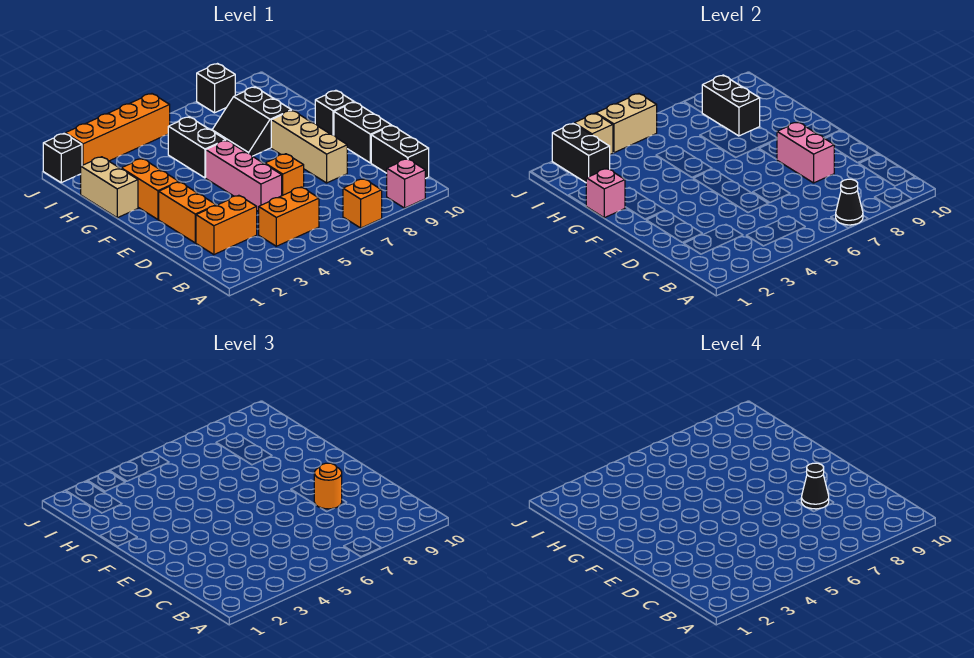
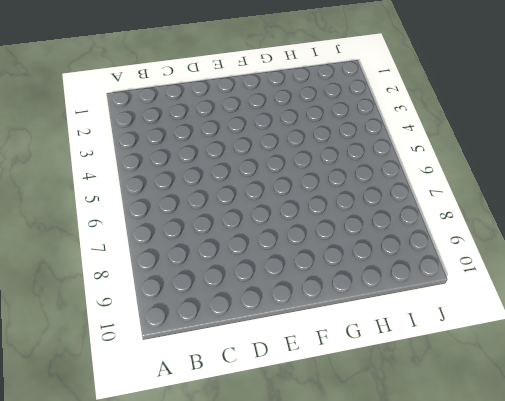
none -> orange 1x1 brick [343,179,382,228]
none -> pink 1x1 brick [387,159,425,208]
none -> orange 1x2 brick [259,187,319,246]

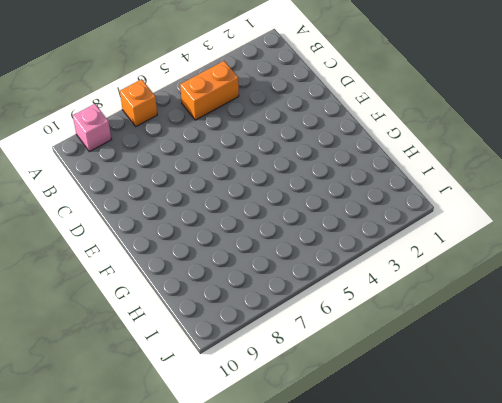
none -> black 1x2 brick [371,125,429,179]
none -> orange 1x2 brick [196,195,257,255]
none -> orange 1x2 brick [159,182,216,243]

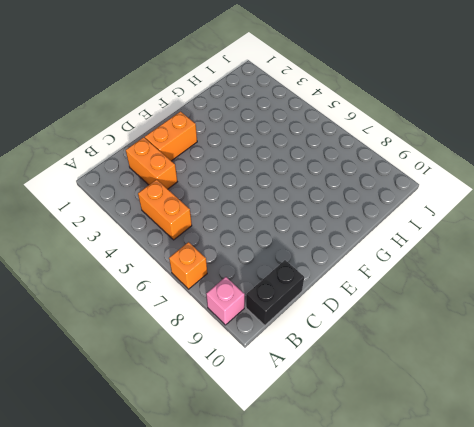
none -> pink 1x3 brick [206,140,282,212]
none -> orange 1x1 brick [265,154,304,196]
none -> tan 1x3 brick [271,110,347,183]

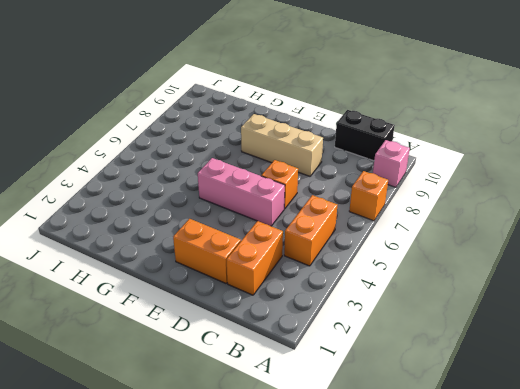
none -> black 1x2 brick [334,102,391,163]
none -> orange 1x2 brick [121,159,179,219]
none -> black 1x1 brick [315,90,354,135]

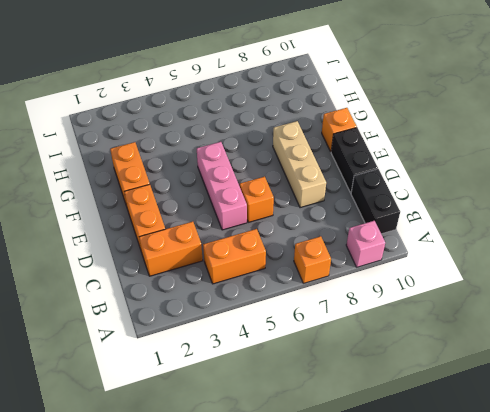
orange 1x1 brick [322,108,357,151] -> black 1x1 brick [315,90,354,135]
none -> tan 1x2 brick [81,157,138,218]
none -> black 1x2 brick [168,117,226,178]
none -> black 2x2 slope [212,87,291,156]

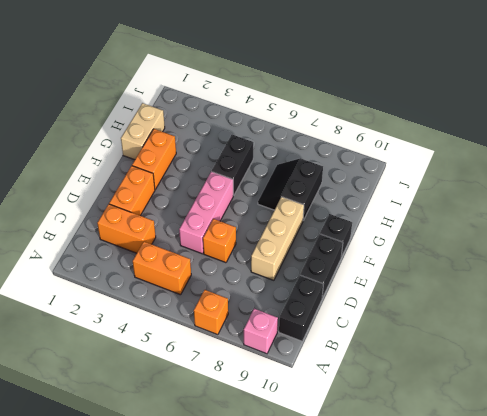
none -> black 1x1 brick [43,133,82,183]
none -> orange 1x4 brick [65,94,170,165]
none -> black 1x1 brick [197,64,235,113]

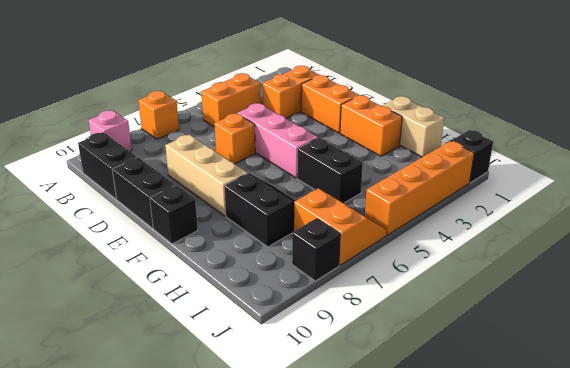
orange 2x2 slope [294,188,387,265] -> none
none -> black 1x1 cone [836,179,863,225]
none -> pink 1x2 brick [777,122,834,183]
none -> pink 1x1 brick [586,168,625,218]

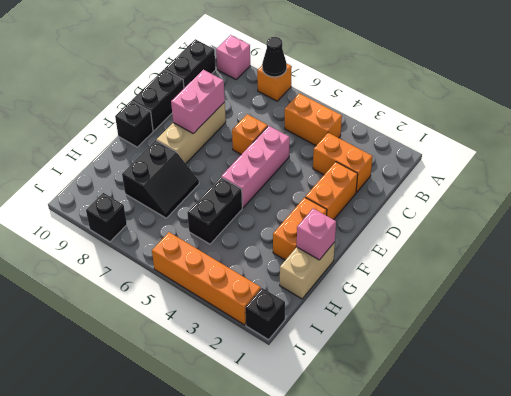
none -> black 1x2 brick [702,75,760,136]
none -> black 1x2 brick [552,124,610,182]
none -> tan 1x1 brick [574,114,613,154]

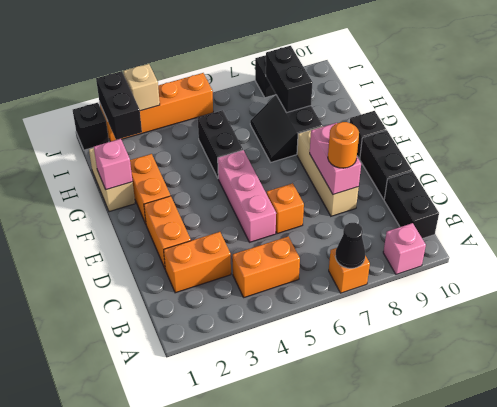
none -> tan 1x2 brick [596,94,657,153]
none -> black 1x1 cone [801,463,829,509]

